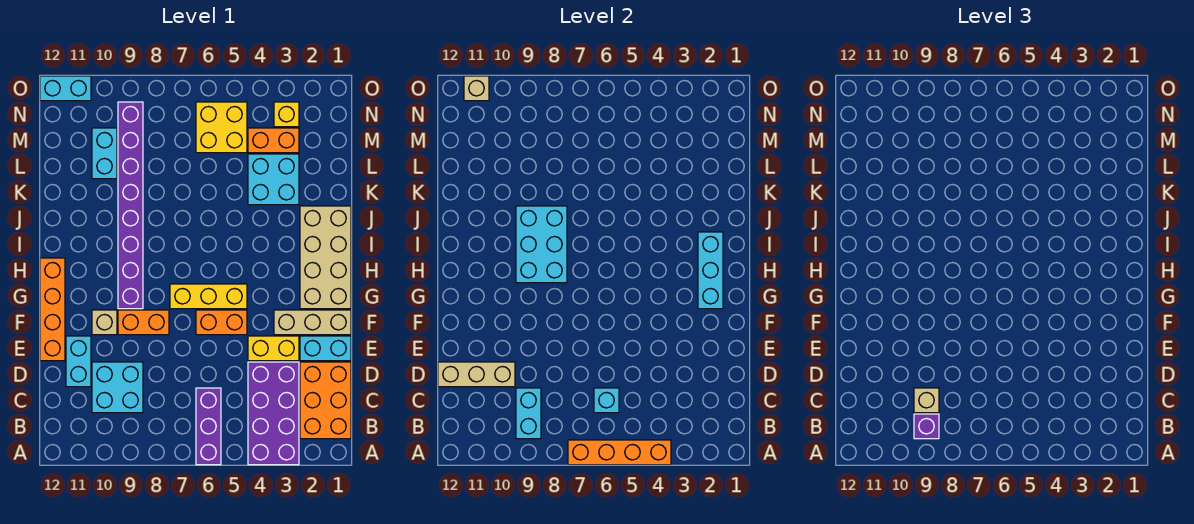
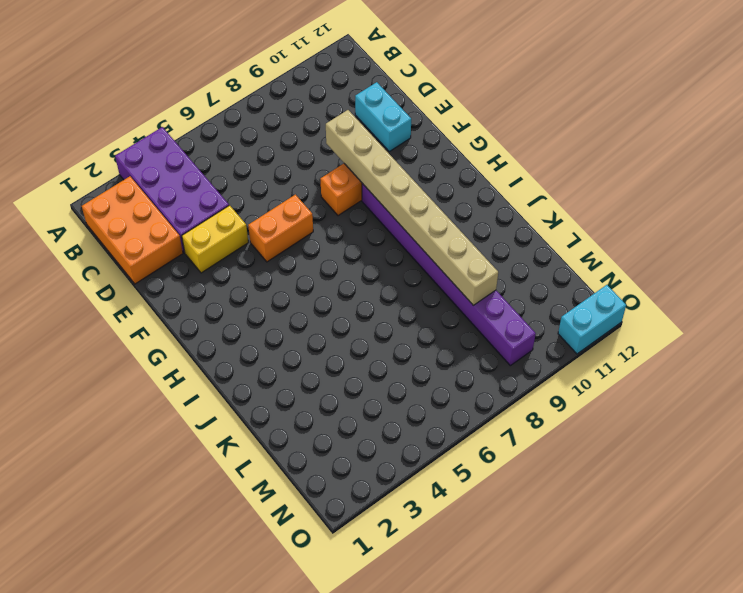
tan 1x8 brick [326,110,498,306] -> cyan 2x3 brick [516,206,567,283]
none -> purple 1x3 brick [196,388,221,465]
none -> cyan 2x2 brick [92,362,143,413]
none -> cyan 1x2 brick [300,336,351,361]
none -> orange 1x4 brick [40,258,65,361]

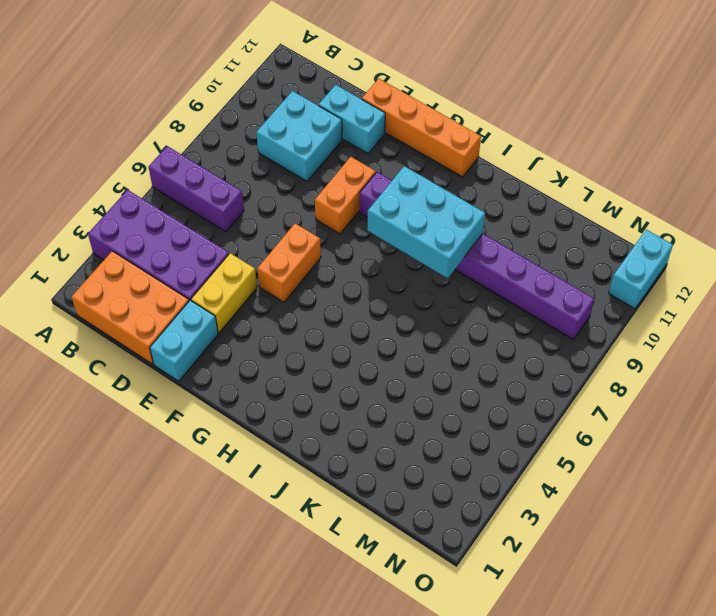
none -> tan 1x3 brick [274,310,351,335]
none -> tan 1x1 brick [92,310,117,335]
none -> tan 2x4 brick [300,206,351,309]
none -> yellow 1x3 brick [170,284,247,309]

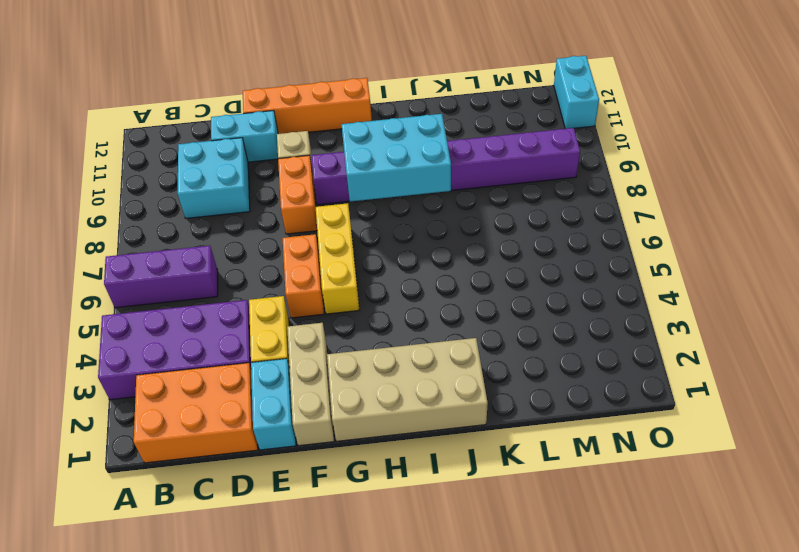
none -> cyan 2x2 brick [248,154,299,205]
none -> cyan 1x2 brick [92,128,117,179]
none -> orange 1x2 brick [248,128,299,153]
none -> yellow 2x2 brick [196,102,247,153]

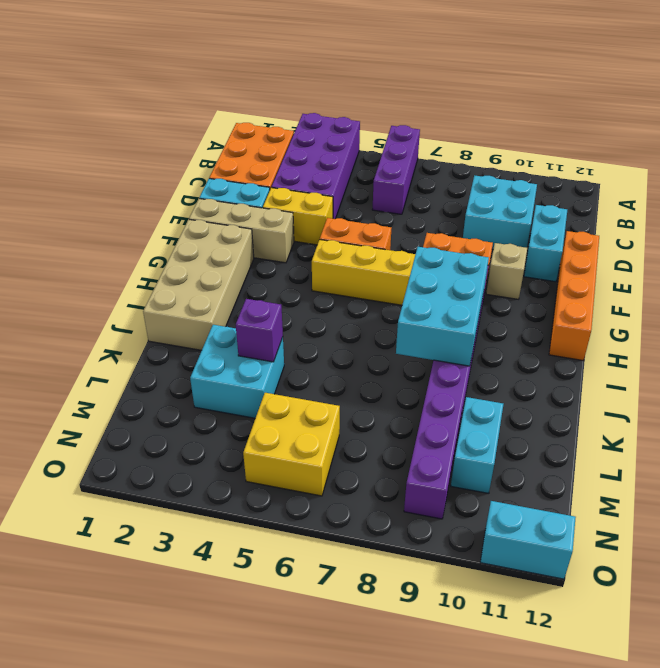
purple 1x1 brick [236,299,283,362] -> purple 1x1 brick moved to [914,414,939,439]
none -> orange 1x2 brick [248,128,299,153]
none -> yellow 1x1 brick [274,102,299,127]
none -> orange 1x4 brick [568,440,671,465]
none -> cyan 1x2 brick [516,388,541,439]

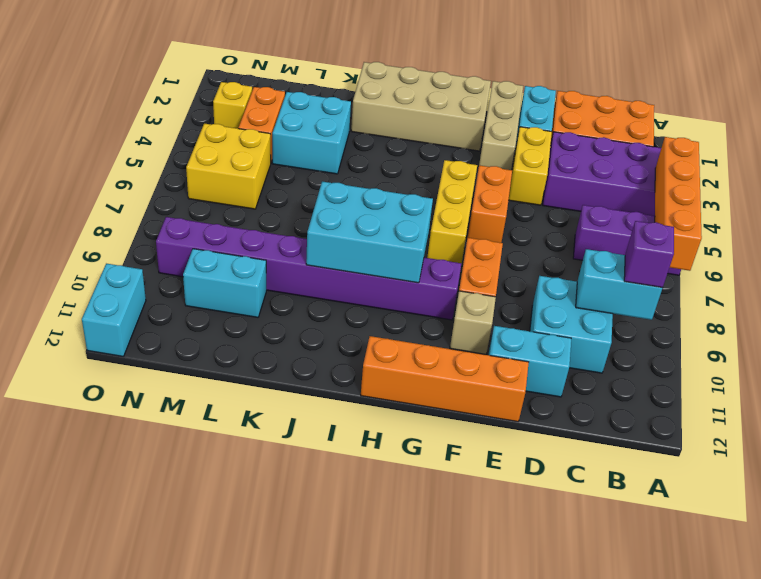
none -> cyan 1x1 brick [594,388,619,413]
none -> tan 1x3 brick [438,362,515,387]
none -> cyan 1x3 brick [698,232,723,309]
none -> tan 1x1 brick [464,76,489,101]

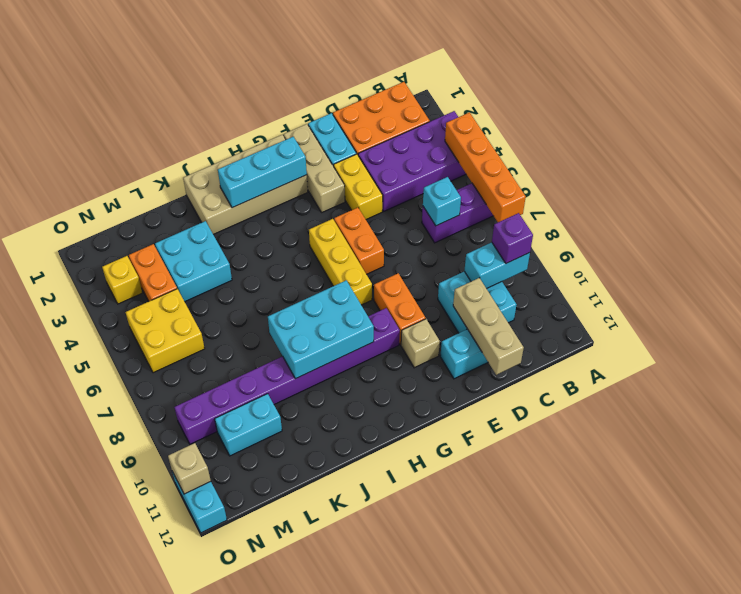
none -> orange 1x4 brick [40,258,65,361]
none -> tan 1x1 brick [914,388,939,413]

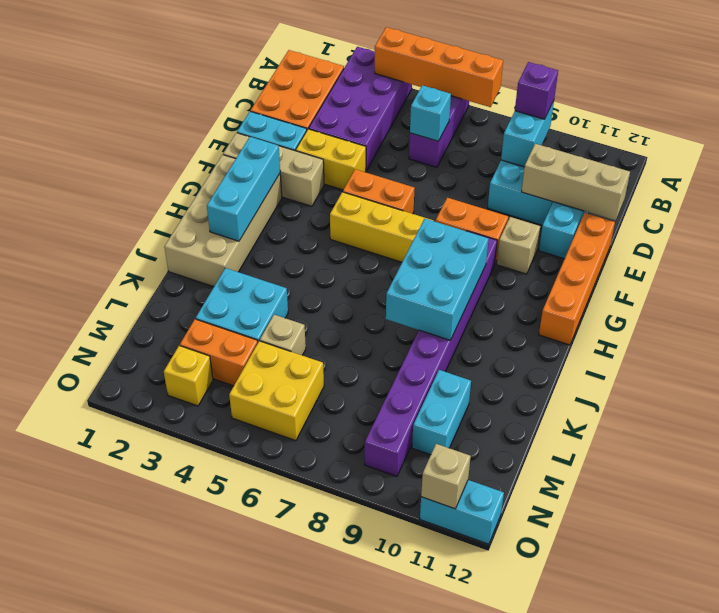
tan 1x1 brick [260,315,306,355] -> tan 1x1 brick moved to [914,388,939,413]

